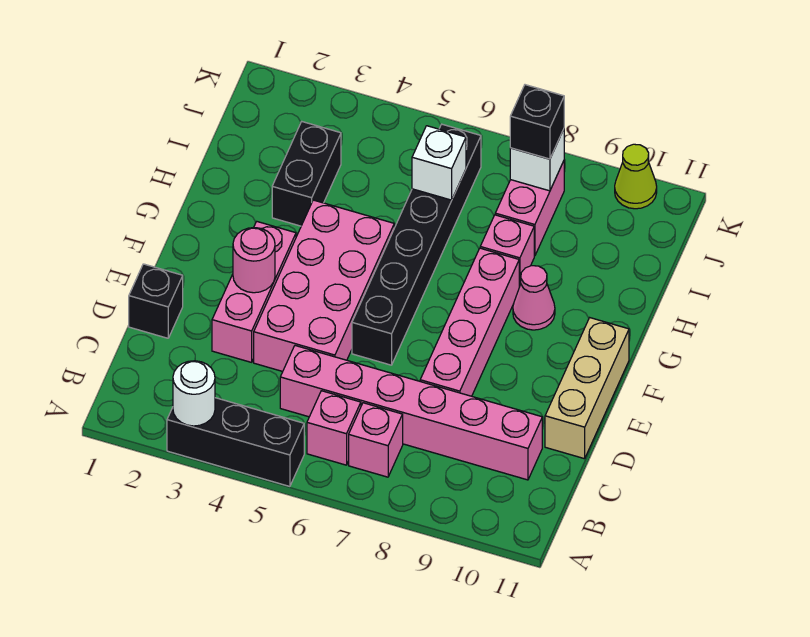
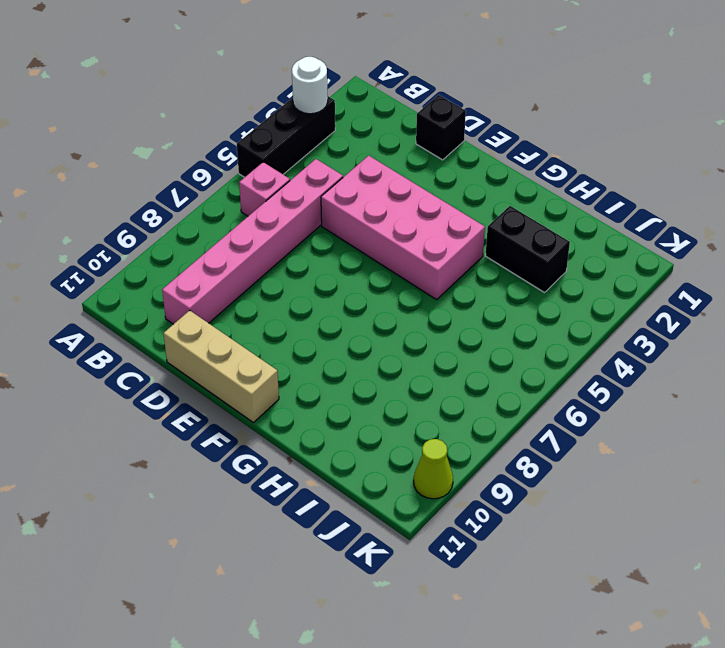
none -> pink 1x1 brick [349,403,403,477]
none -> pink 1x3 brick [212,222,296,362]
none -> pink 1x4 brick [420,248,519,396]

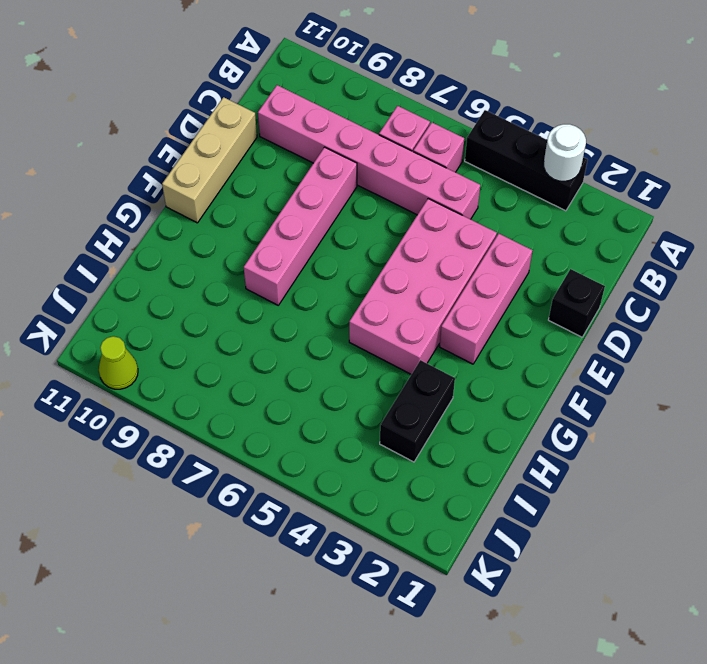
none -> black 1x6 brick [352,124,481,365]
none -> pink 1x1 cone [513,266,555,330]
none -> pink 1x1 brick [480,215,534,287]

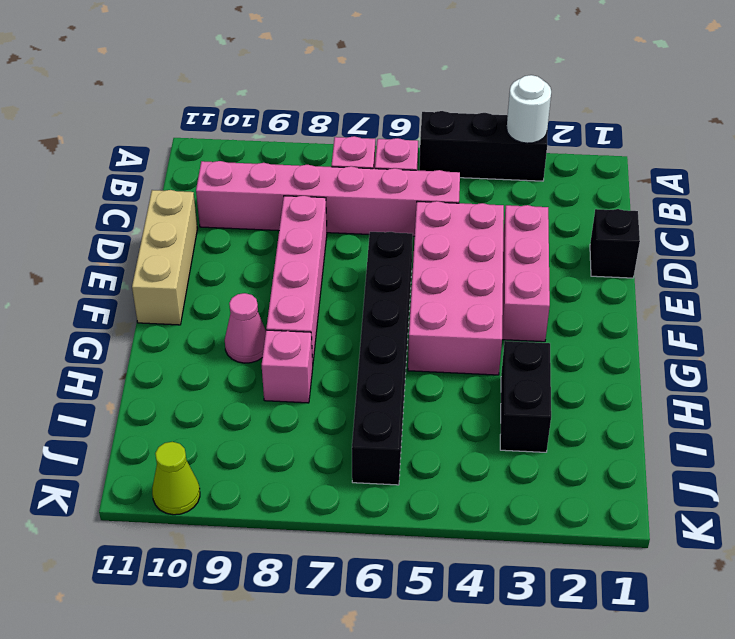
none -> pink 1x2 brick [495,161,564,256]
none -> pink 1x1 round brick [233,228,275,293]
none -> white 1x1 brick [412,126,466,200]

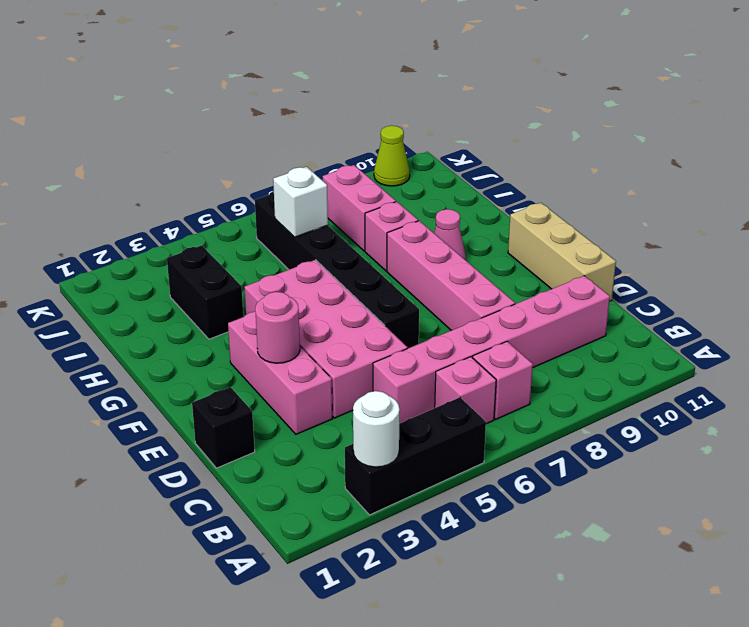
none -> white 1x1 brick [510,129,564,191]
none -> black 1x1 brick [510,85,564,159]

